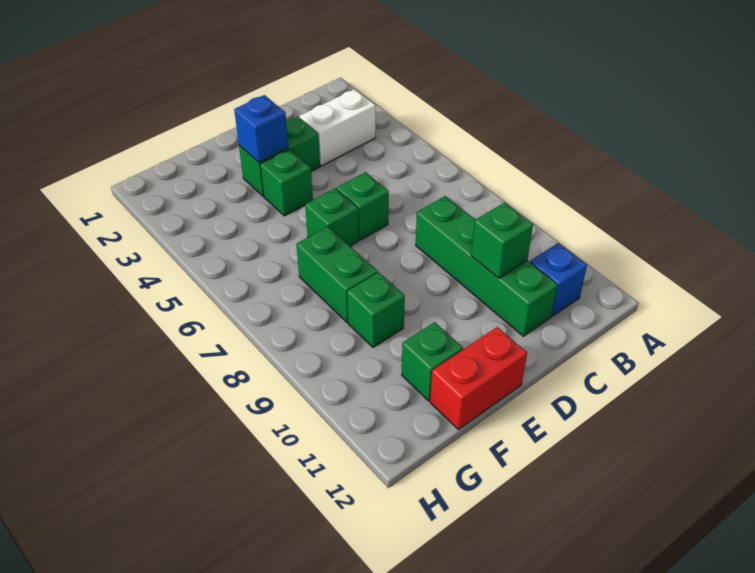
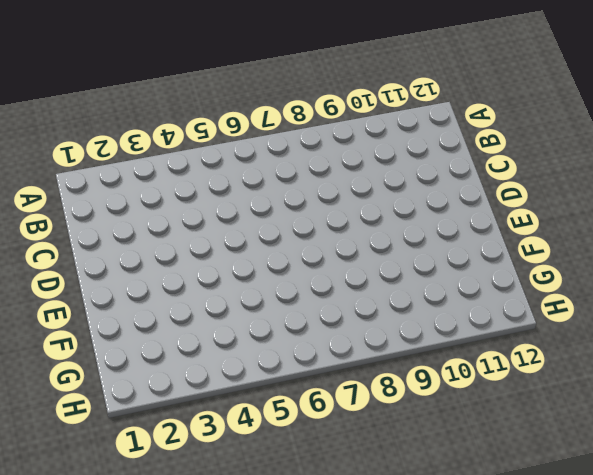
none -> white 1x2 brick [299,89,376,166]
none -> blue 1x1 brick [530,243,587,316]
none -> green 1x4 brick [416,196,558,336]

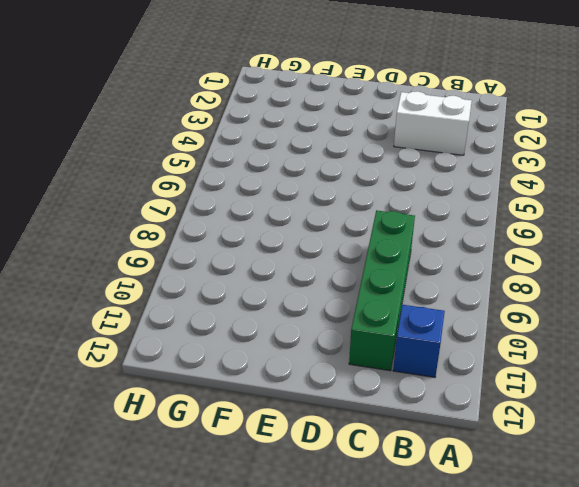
none -> green 1x2 brick [239,117,320,196]
none -> green 1x1 brick [337,172,389,240]
none -> green 1x1 brick [260,149,313,216]

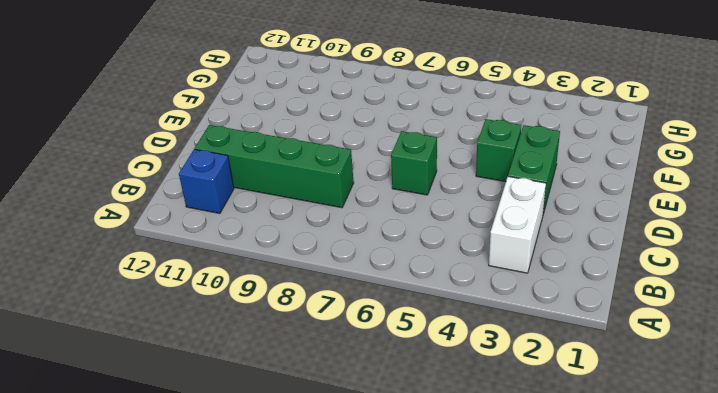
none -> green 1x1 brick [305,189,359,246]
none -> red 1x2 brick [430,327,527,430]
none -> green 1x2 brick [297,227,378,322]

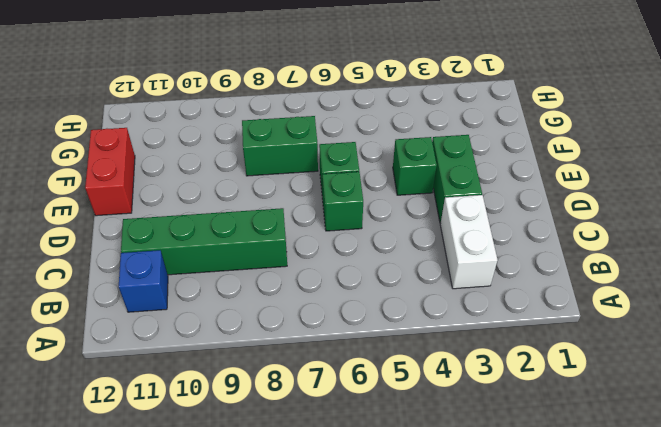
none -> green 1x1 brick [347,272,405,347]
none -> green 1x1 brick [402,322,463,401]
none -> green 1x1 brick [471,203,533,278]

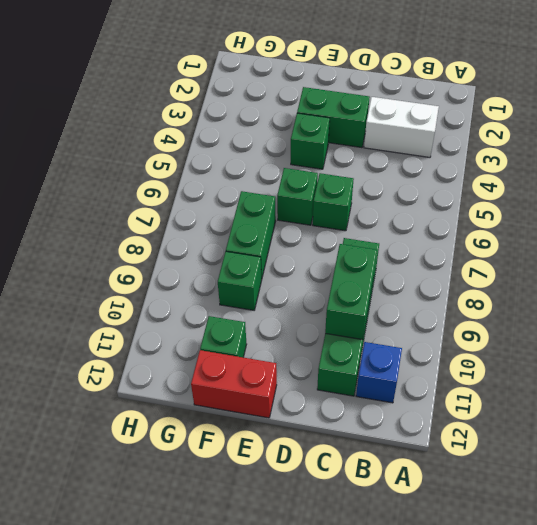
green 1x2 brick [325,244,377,340] -> green 1x1 brick [471,203,533,278]
none -> blue 1x1 brick [234,95,288,162]

